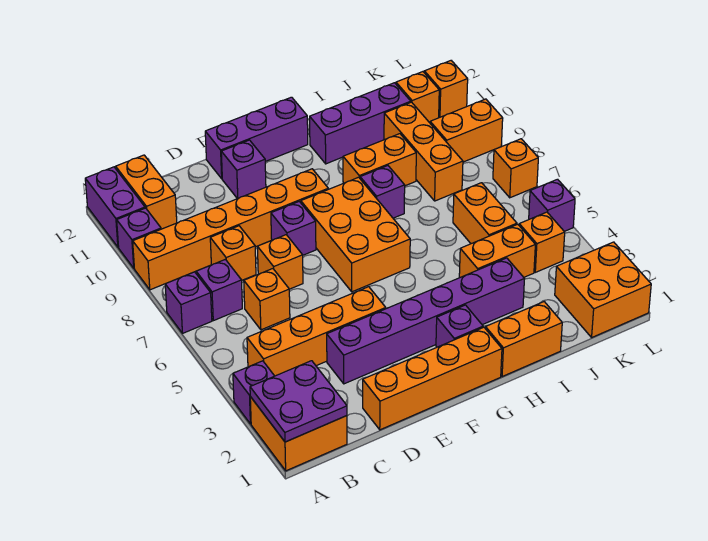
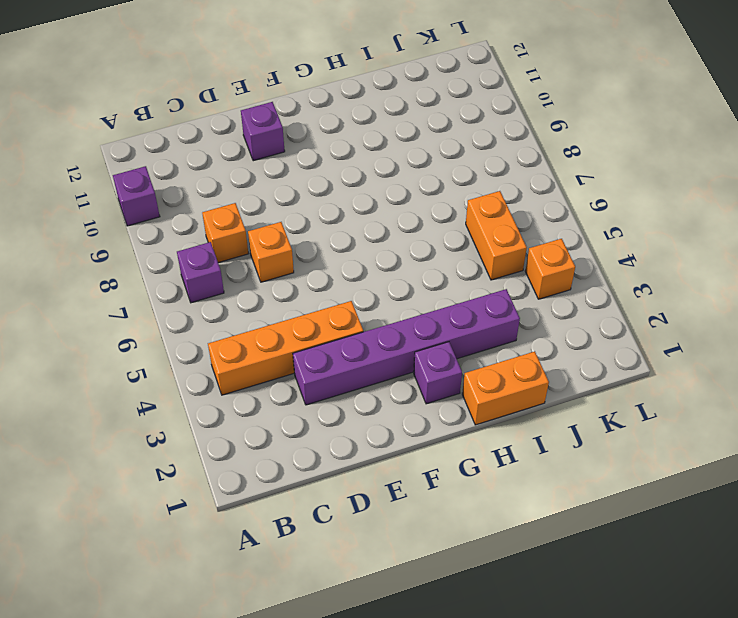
none -> orange 2x2 brick [250,397,347,471]
none -> purple 1x1 brick [233,361,274,424]
none -> purple 1x1 brick [165,272,212,333]
none -> orange 1x6 brick [133,169,328,290]

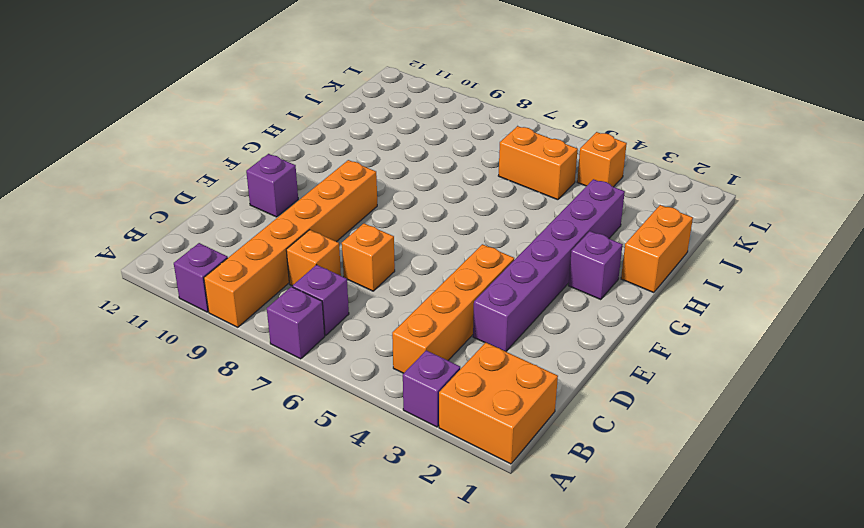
none -> purple 1x2 brick [85,167,145,247]
none -> orange 1x2 brick [116,155,177,229]
none -> orange 1x1 brick [244,269,290,330]
none -> orange 1x4 brick [363,327,502,430]

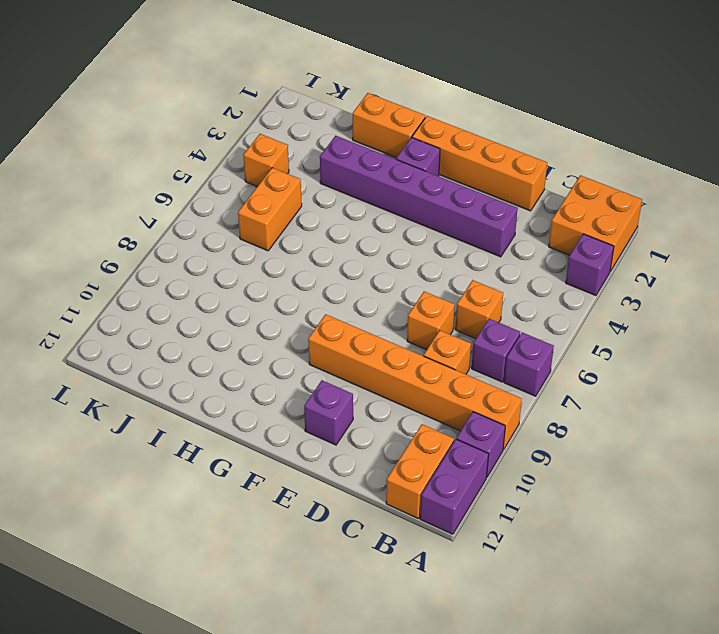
none -> orange 1x4 brick [247,287,386,376]
none -> purple 1x1 brick [271,201,316,255]
none -> purple 1x3 brick [205,97,308,179]
none -> orange 2x3 brick [301,177,410,292]

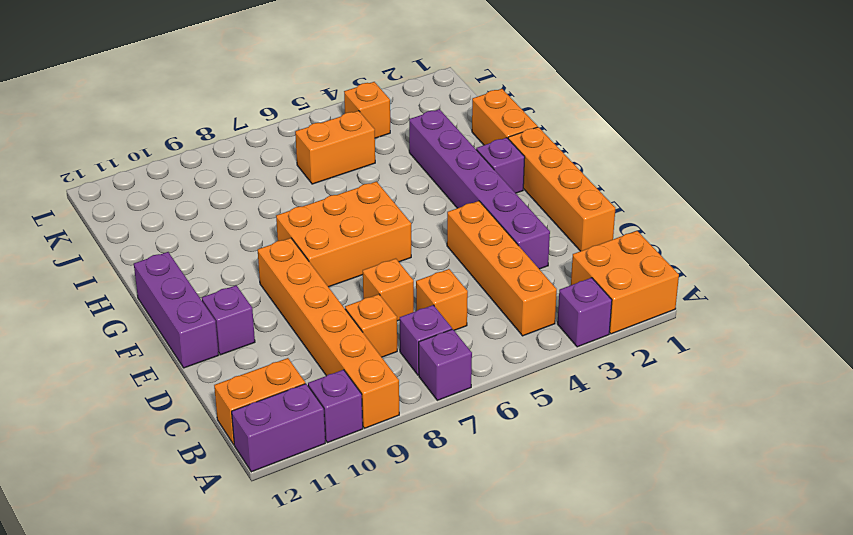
none -> purple 1x1 brick [271,201,316,255]
none -> purple 1x1 brick [360,166,405,218]
none -> orange 1x2 brick [343,134,416,186]
none -> purple 1x3 brick [310,83,411,164]

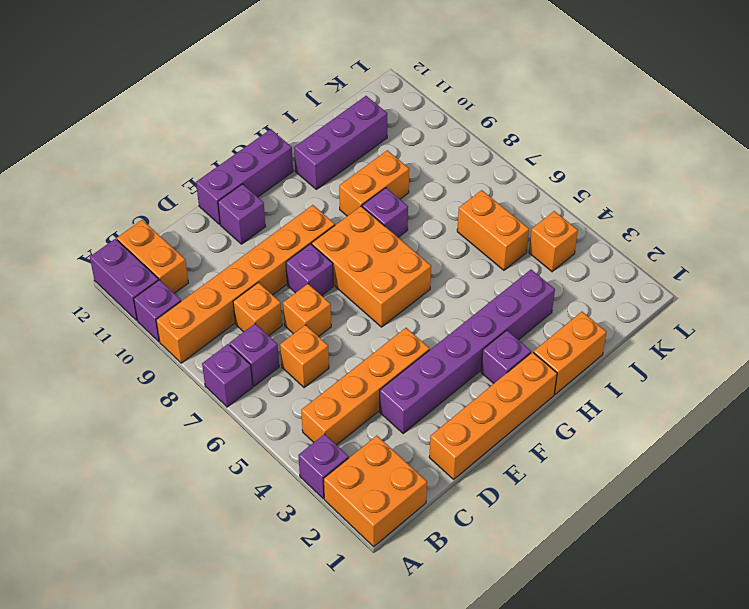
none -> orange 1x2 brick [459,224,535,277]
none -> orange 1x3 brick [384,102,463,201]
none -> orange 2x2 brick [555,242,651,337]
none -> orange 1x2 brick [430,99,503,162]

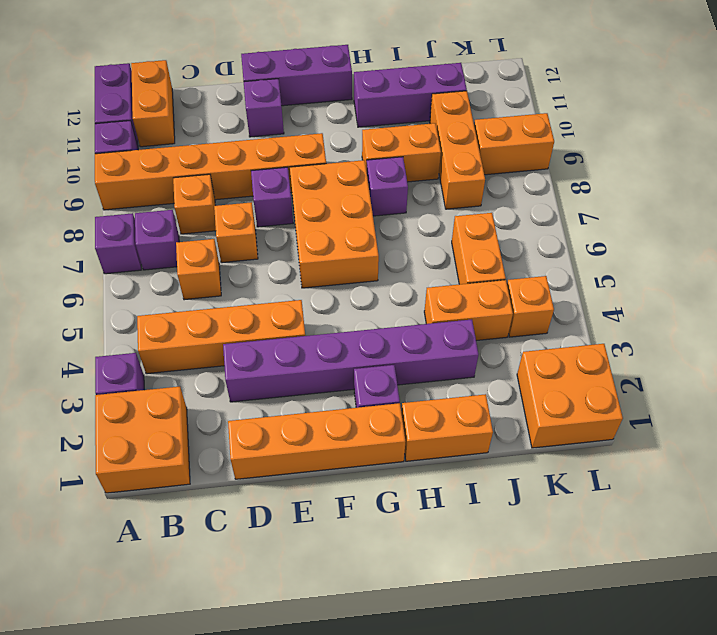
none -> orange 1x1 brick [396,72,439,122]
none -> purple 1x1 brick [529,179,575,231]
none -> orange 1x1 brick [493,139,538,198]
none -> orange 1x1 brick [424,61,468,118]

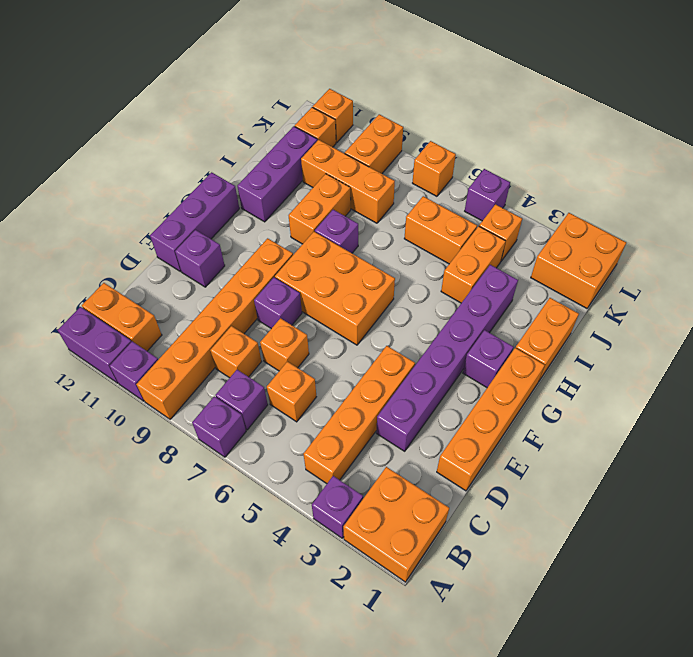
none -> purple 2x2 plate [250,361,347,442]

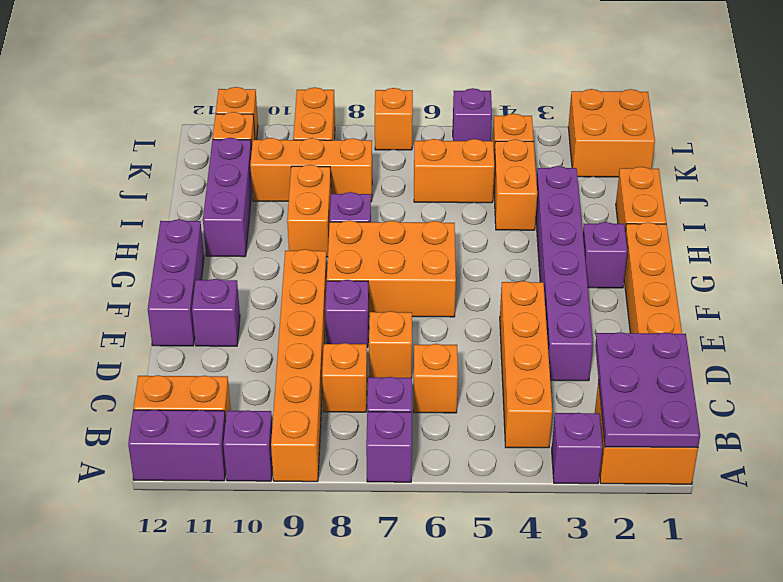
purple 2x3 plate [595,332,700,447] -> purple 2x2 plate [250,361,347,442]

